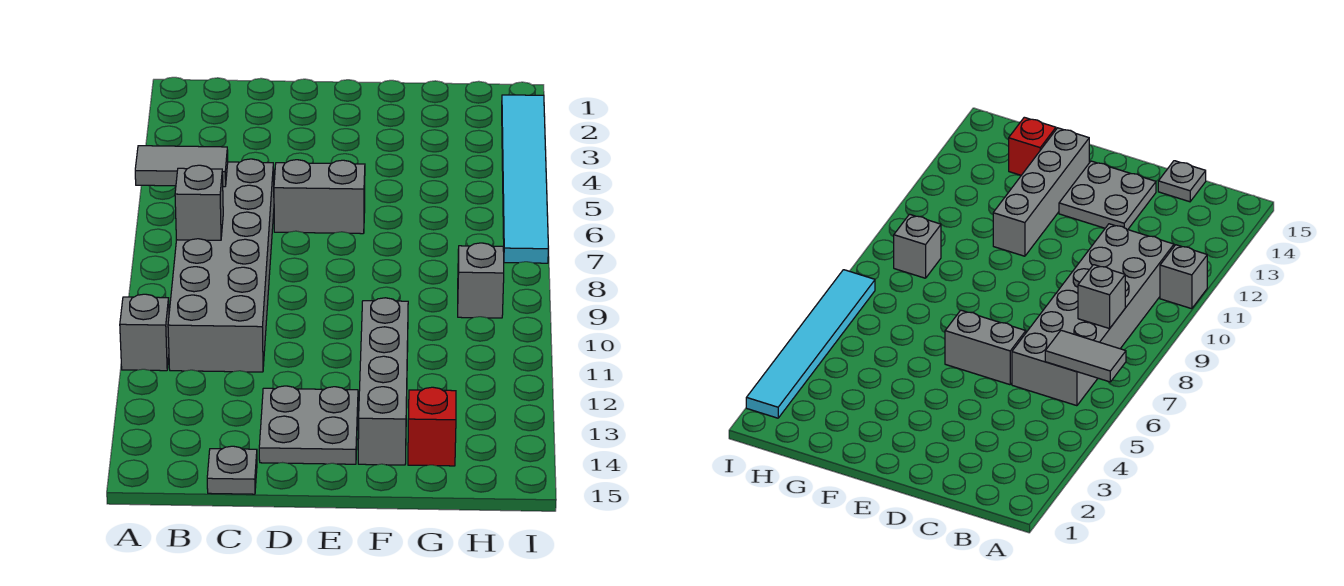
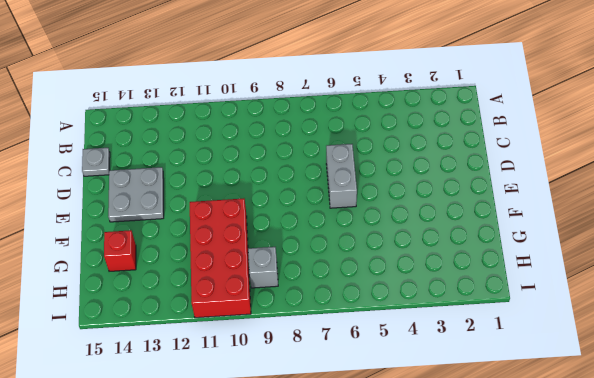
red 2x4 brick [190,199,251,318] -> grey 1x4 brick [358,298,408,465]
none -> grey 1x1 brick [120,294,169,371]
none -> grey 2x6 brick [168,159,274,372]

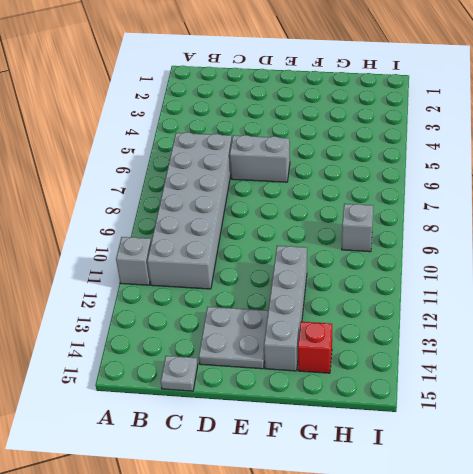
none -> cyan 1x6 tile [502,95,548,263]
none -> grey 1x2 tile [135,146,228,187]

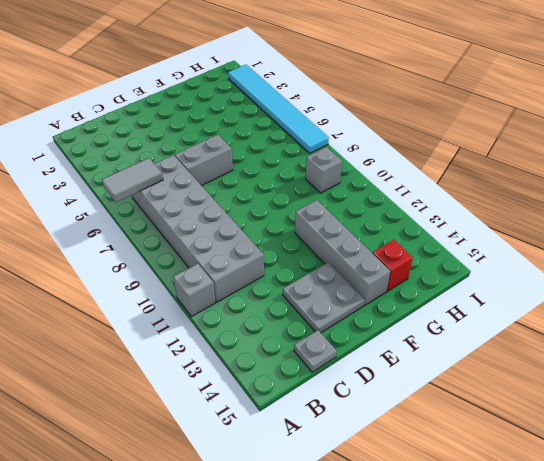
none -> grey 1x1 brick [175,165,223,240]

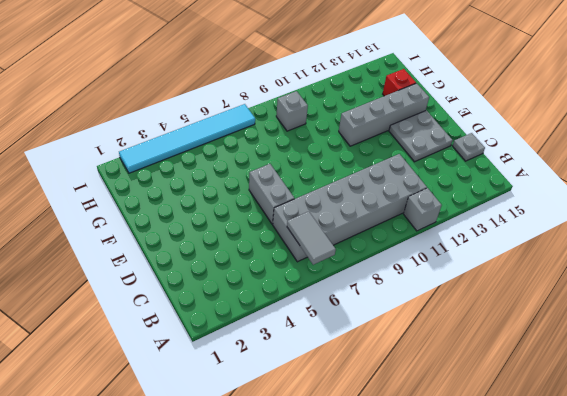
none -> grey 1x1 brick [175,165,223,240]

